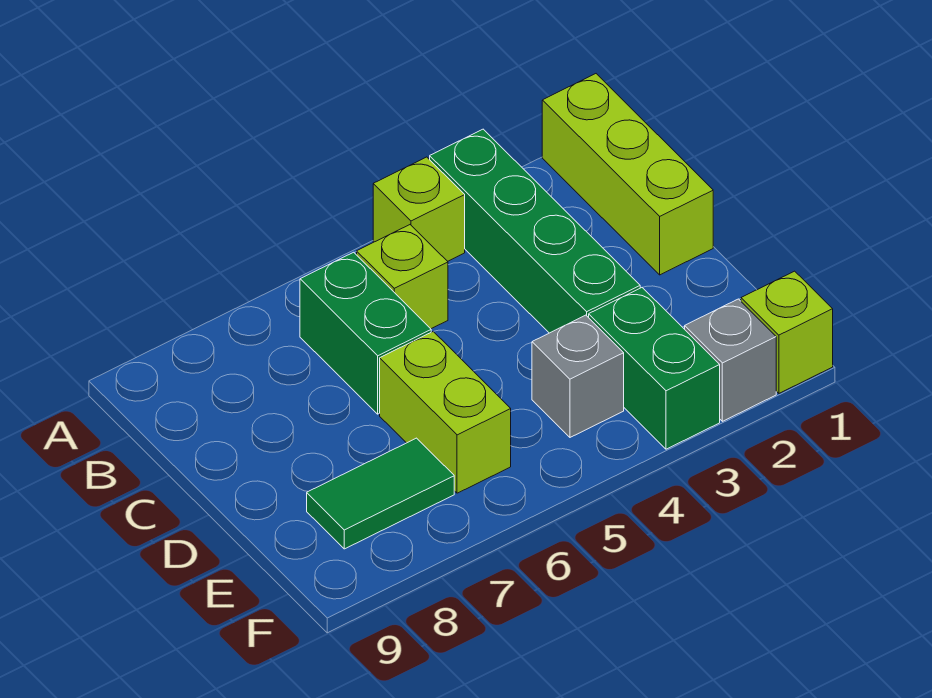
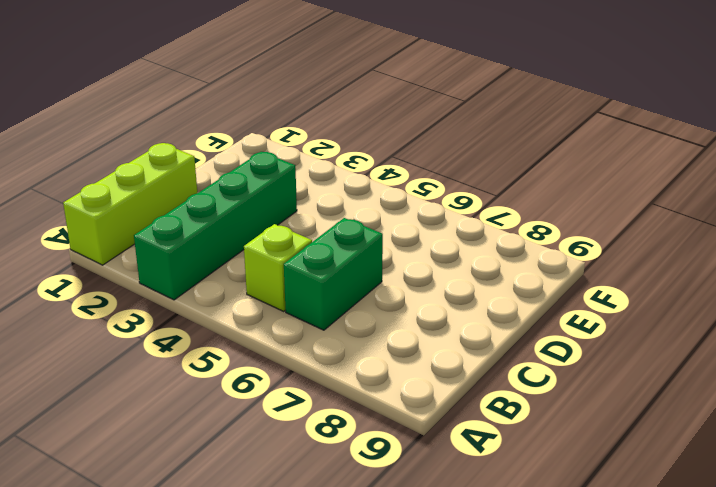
none -> lime 1x1 brick [373,157,465,261]
none -> lime 1x2 brick [380,332,511,493]

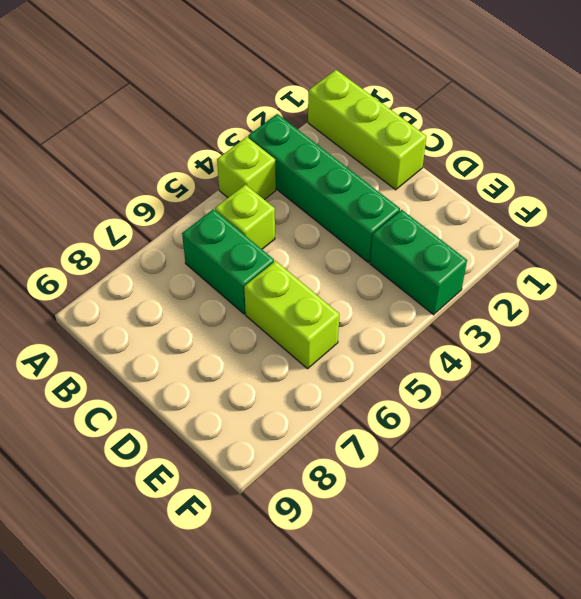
none -> grey 1x1 brick [532,315,624,437]
none -> green 1x2 tile [307,438,454,549]

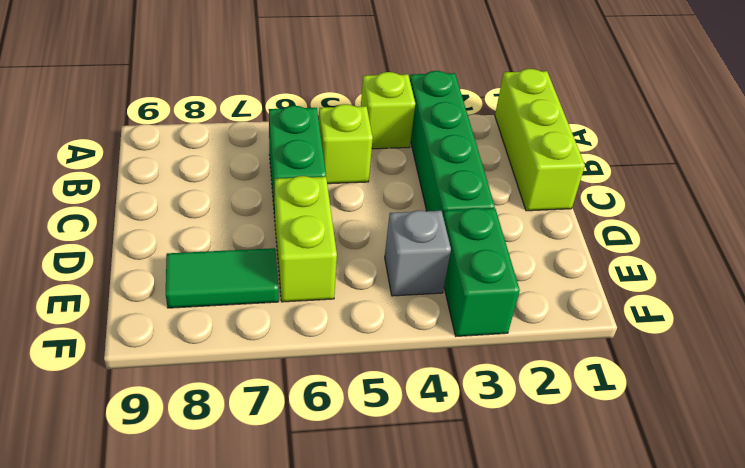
none -> lime 1x1 brick [741,271,833,393]
none -> grey 1x1 brick [685,299,776,421]

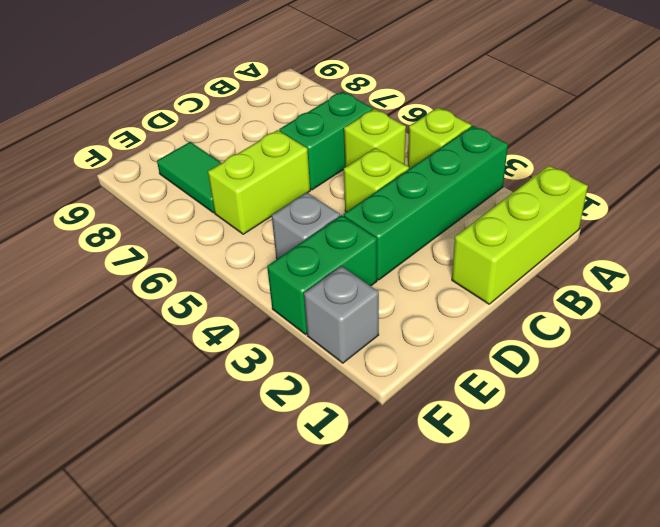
lime 1x1 brick [344,148,409,212] -> lime 1x1 brick moved to [741,271,833,393]

